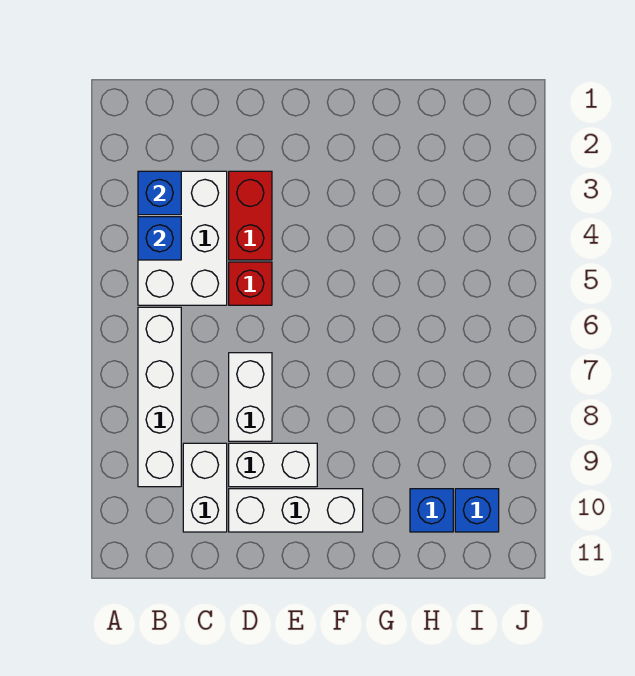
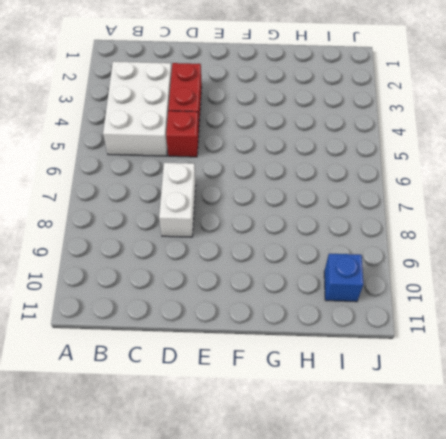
none -> white 1x4 brick [138,307,181,487]
none -> white 1x2 brick [183,443,227,532]
none -> white 1x2 brick [229,443,317,487]

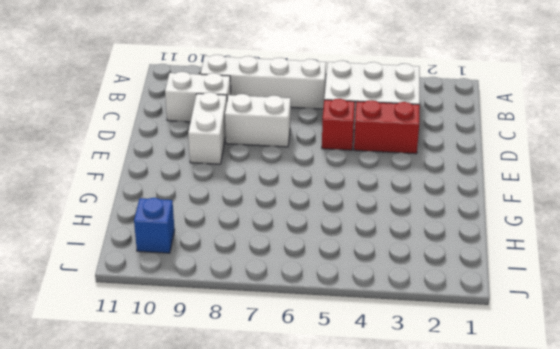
none -> white 1x3 brick [229,489,363,532]
none -> blue 1x1 brick [410,489,453,532]
none -> blue 1x1 brick [138,171,181,215]

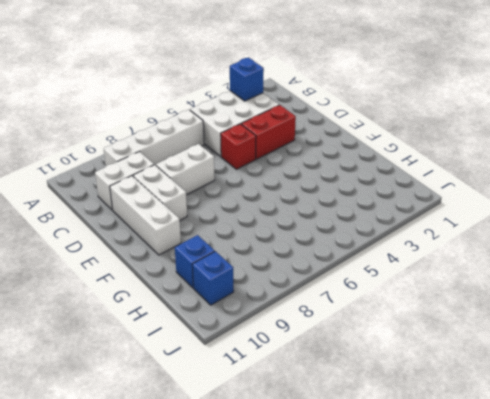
none -> blue 1x1 brick [138,217,181,260]

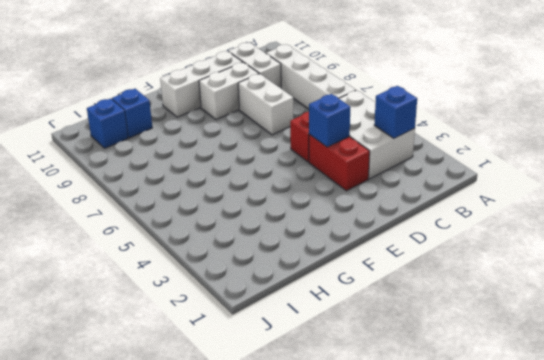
blue 1x1 brick [309,94,350,147] -> blue 1x1 brick moved to [138,217,181,260]

